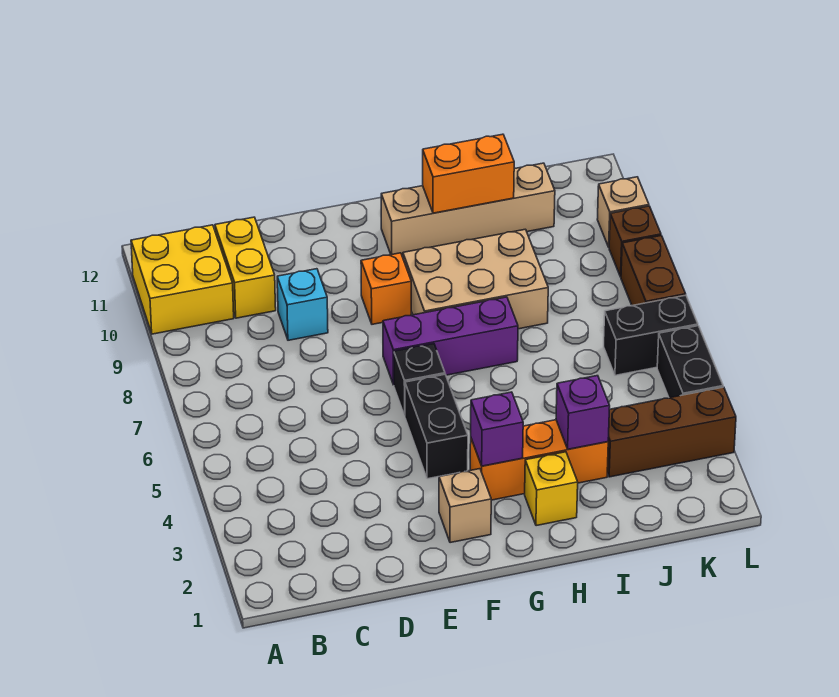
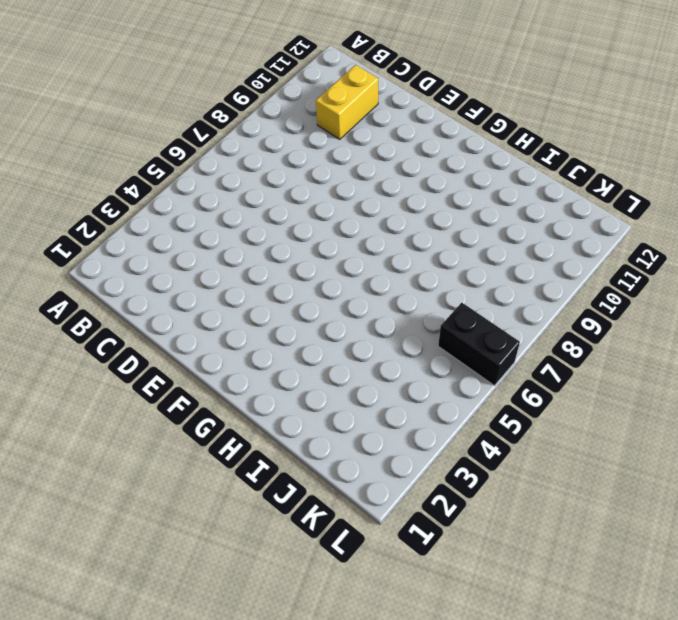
none -> yellow 2x2 brick [131,225,234,334]
none -> cyan 1x1 brick [277,269,328,340]
none -> tan 1x1 brick [439,469,491,543]

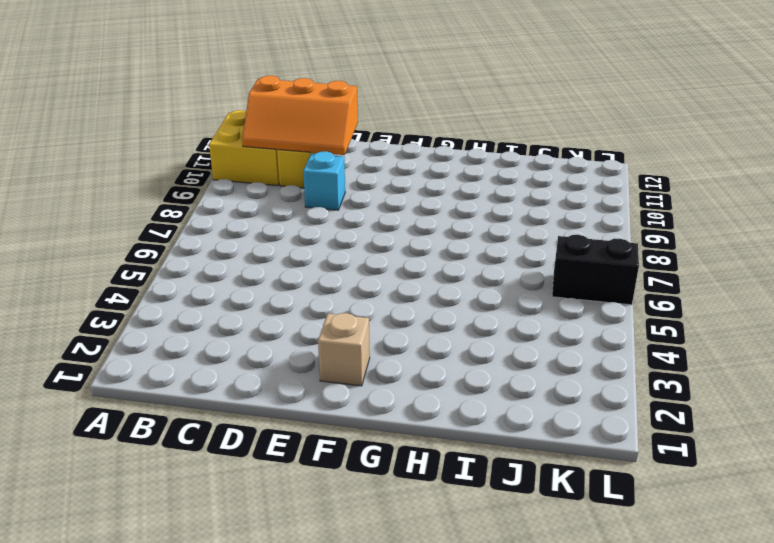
orange 2x3 slope [242,76,358,155] -> none
none -> black 1x2 brick [405,375,468,479]
none -> black 1x1 brick [394,344,445,416]
none -> purple 1x3 brick [383,297,518,385]

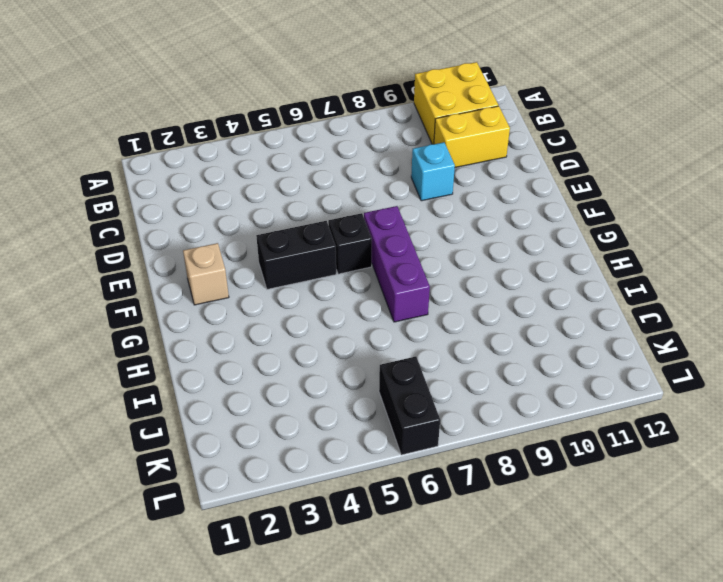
none -> orange 1x1 brick [361,253,411,324]
none -> orange 1x3 brick [470,420,608,500]
none -> tan 2x3 brick [403,229,548,329]

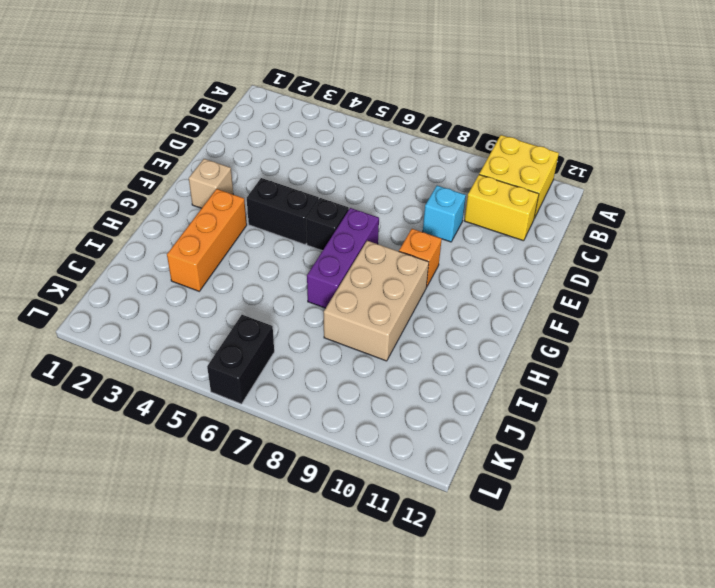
none -> tan 1x4 brick [381,163,555,255]
none -> yellow 1x1 brick [525,452,578,526]
none -> brown 1x3 brick [607,387,736,477]

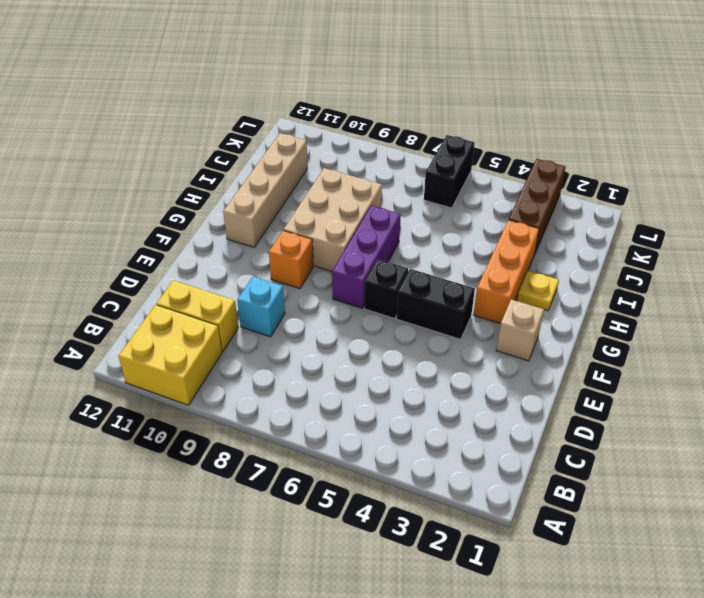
yellow 1x1 plate [517,271,559,311] -> yellow 1x1 brick [525,452,578,526]
none -> black 1x2 brick [657,326,723,398]
none -> brown 1x2 brick [621,236,686,306]
none -> brown 1x1 brick [609,206,661,277]

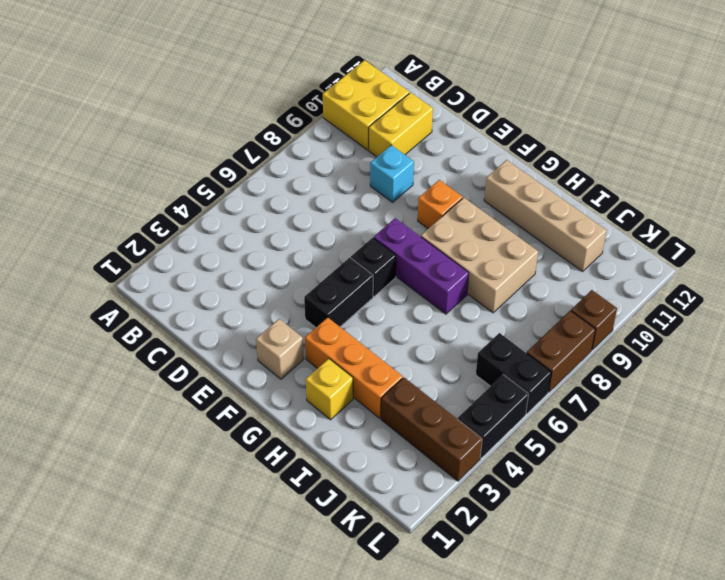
none -> tan 1x1 brick [597,177,649,247]
none -> purple 1x1 brick [471,392,523,466]
none -> orange 1x2 brick [423,134,514,213]

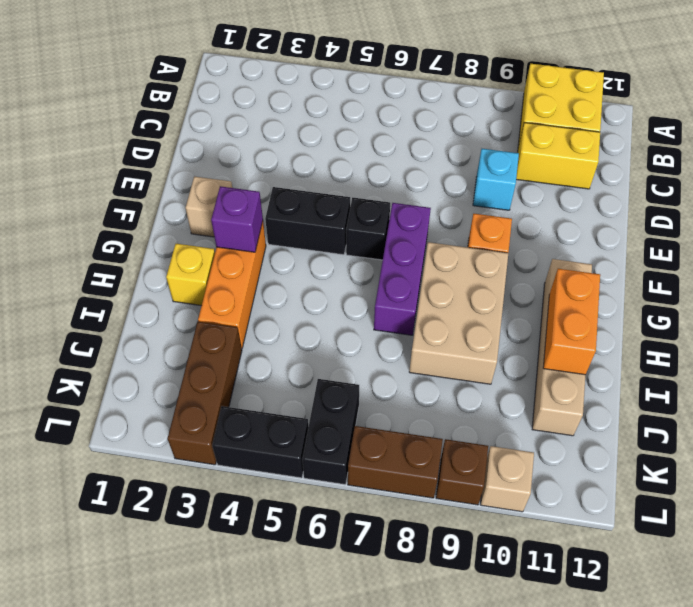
none -> purple 1x1 brick [556,376,610,449]

